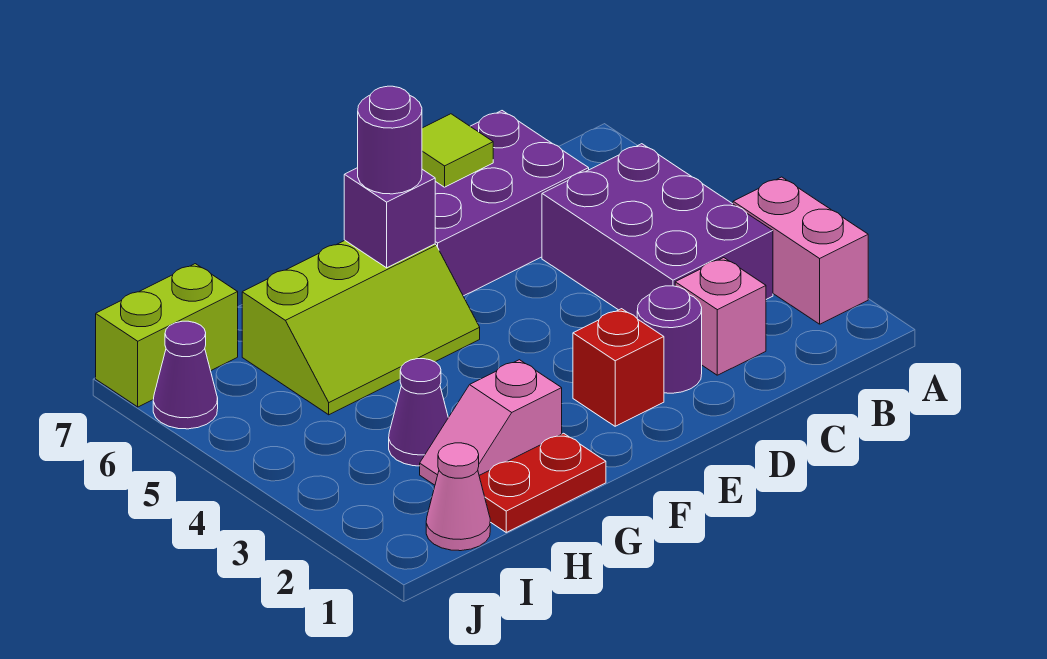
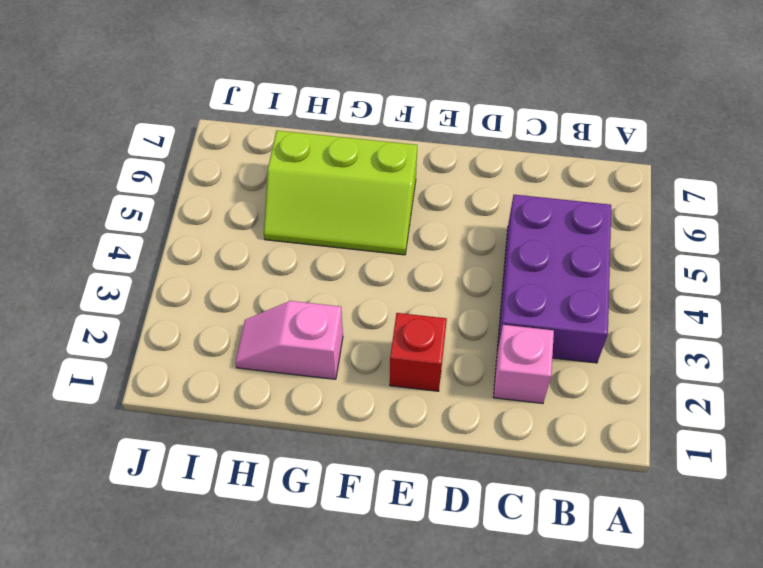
none -> pink 1x2 brick [733,177,868,324]
none -> purple 2x3 brick [435,111,589,296]
none -> purple 1x1 round brick [637,286,702,393]

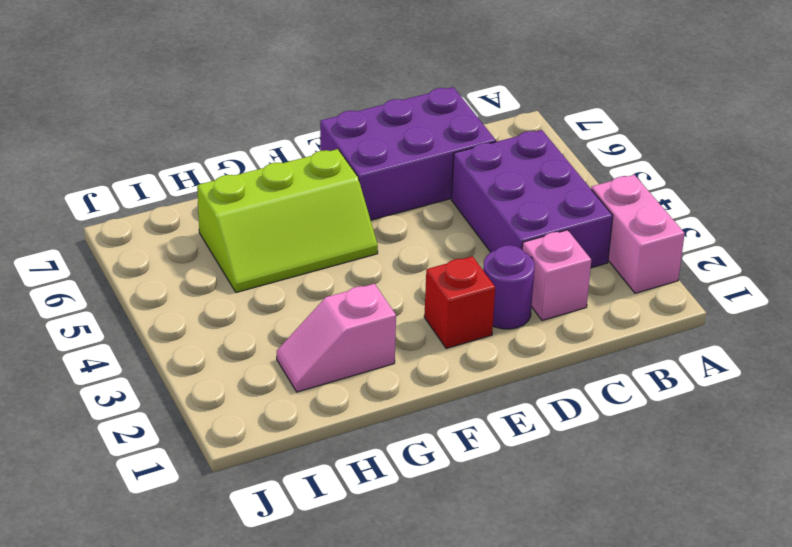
none -> red 1x2 plate [479,433,606,532]
none -> purple 1x1 cone [389,359,448,466]
none -> pink 1x1 cone [426,443,490,551]

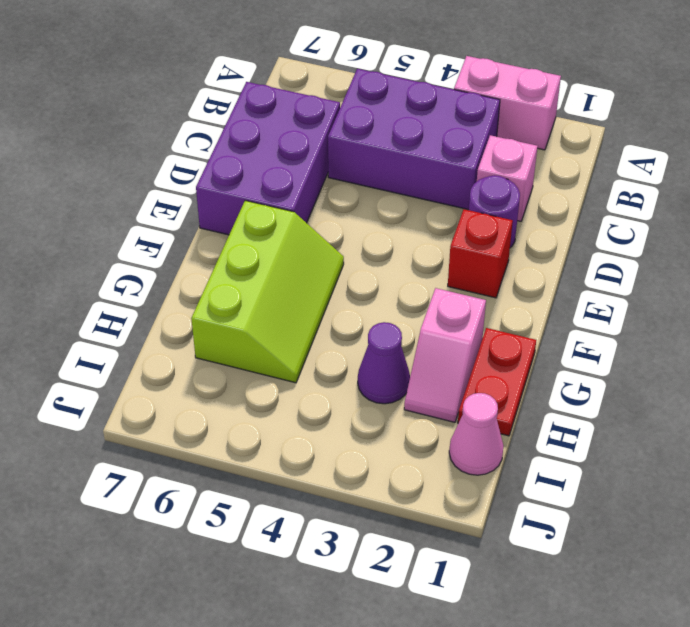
none -> lime 1x2 brick [96,264,238,407]
none -> purple 1x1 cone [153,321,218,429]
none -> lime 1x1 tile [422,114,493,187]

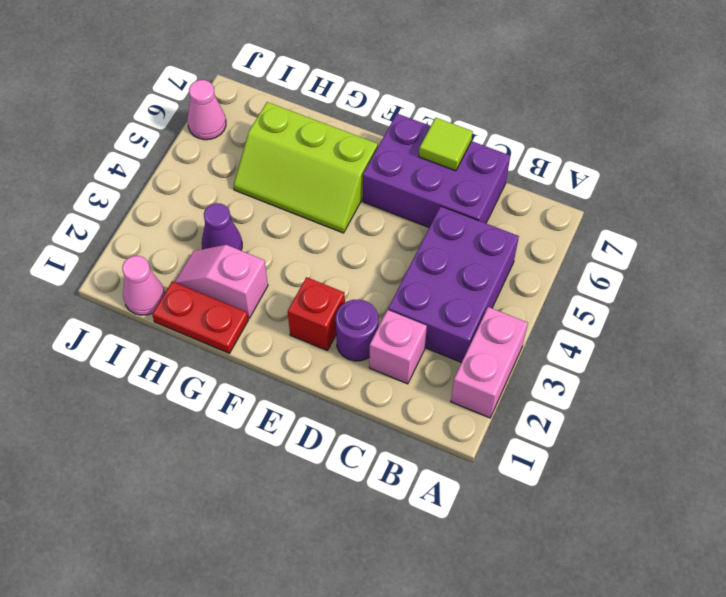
pink 1x1 cone [188,80,226,140] -> purple 1x1 cone [153,321,218,429]
none -> lime 1x2 brick [96,264,238,407]
none -> purple 1x1 brick [344,168,435,268]
none -> purple 1x1 round brick [358,86,422,194]

